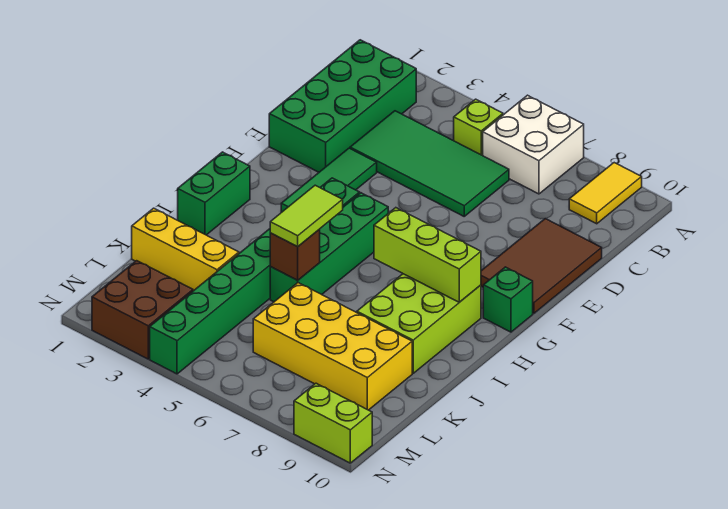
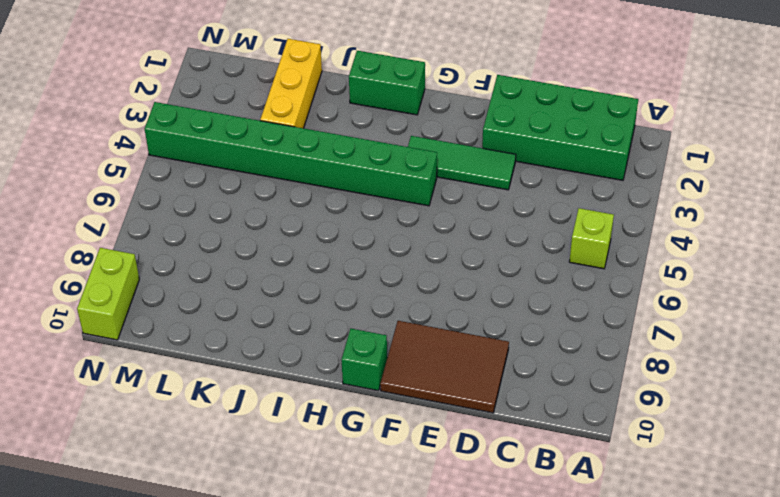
none -> white 2x2 brick [483,95,584,194]
none -> yellow 1x2 tile [569,163,642,224]
none -> green 2x4 tile [350,111,509,216]

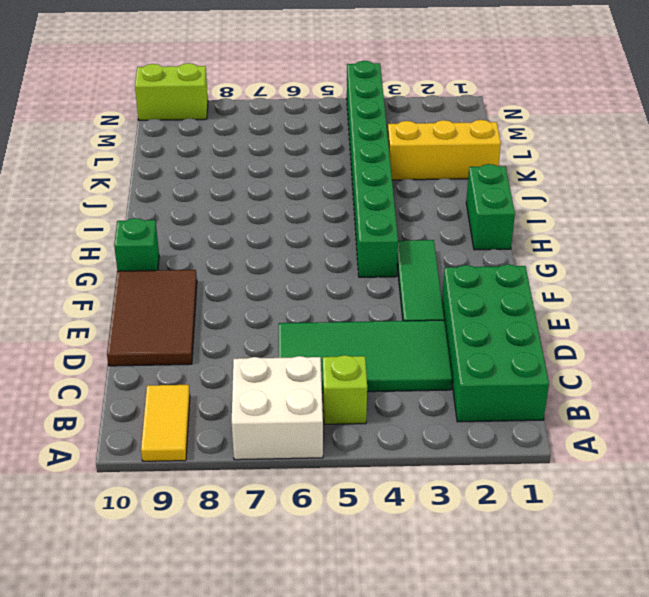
none -> green 1x4 brick [270,193,388,302]
none -> lime 2x3 brick [357,274,481,373]
none -> yellow 2x4 brick [253,283,412,410]

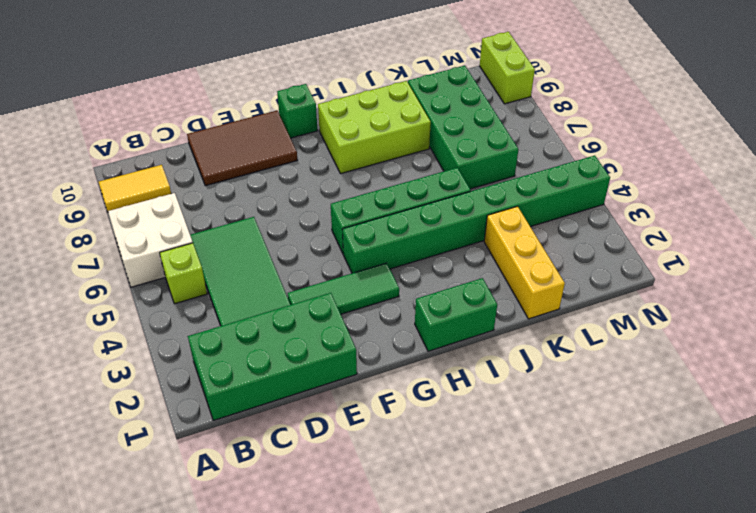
green 2x4 brick [408,66,518,189] -> yellow 2x4 brick [253,283,412,410]
none -> brown 2x2 brick [92,261,193,359]
none -> lime 1x3 brick [374,208,481,302]
none -> brown 1x1 brick [270,230,320,280]

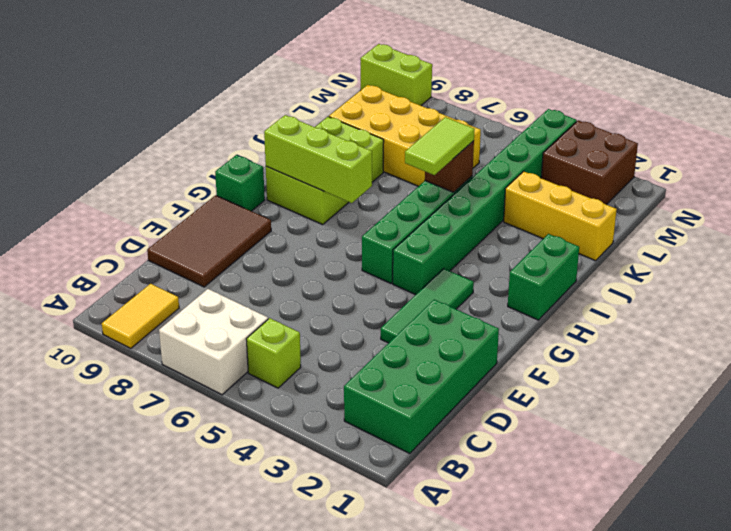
none -> green 2x4 tile [350,111,509,216]

